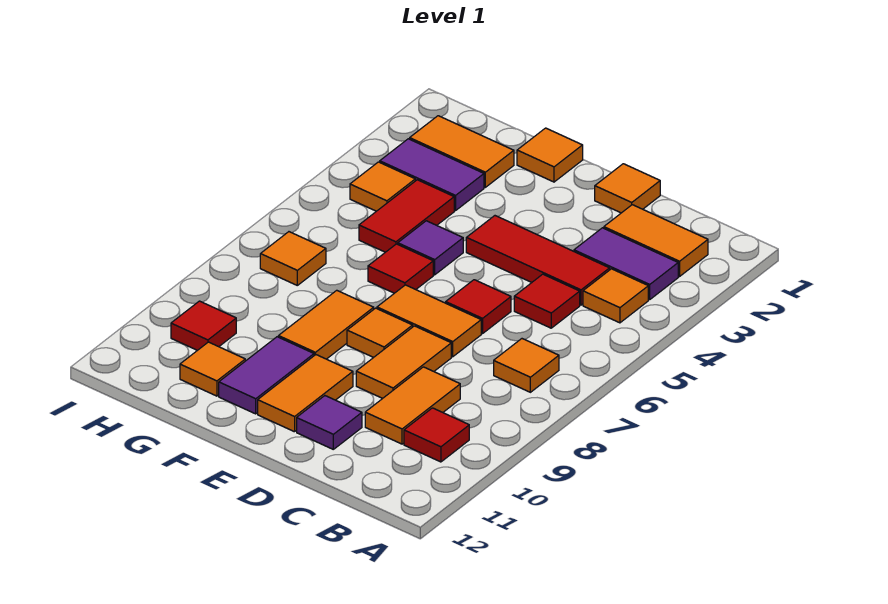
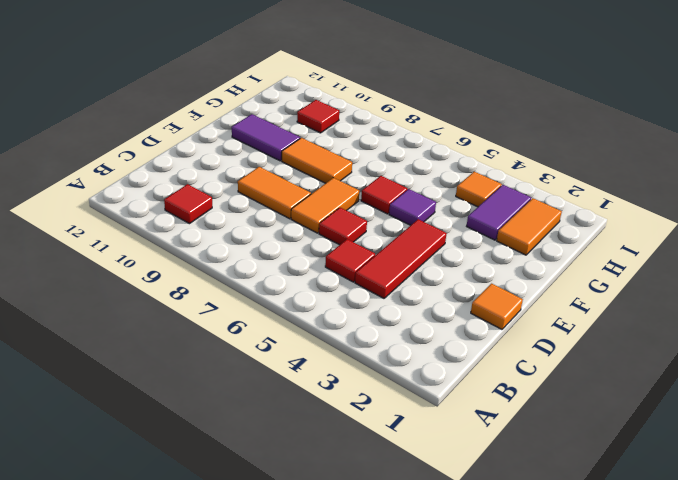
none -> orange 1x2 tile [604,205,708,276]
none -> purple 1x2 tile [574,228,678,300]
none -> orange 1x1 tile [583,269,648,323]

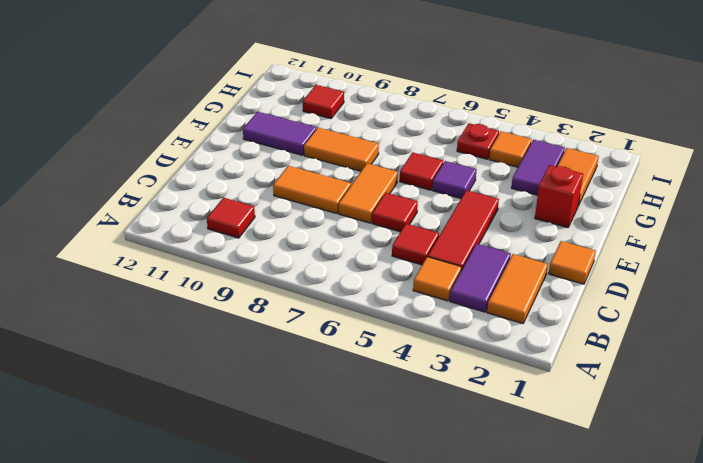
red 1x1 brick [535,165,583,228] -> none
red 1x1 plate [457,123,499,159] -> none
none -> orange 1x1 tile [494,339,559,392]
none -> orange 1x2 tile [365,367,460,444]
none -> purple 1x1 tile [297,396,362,449]

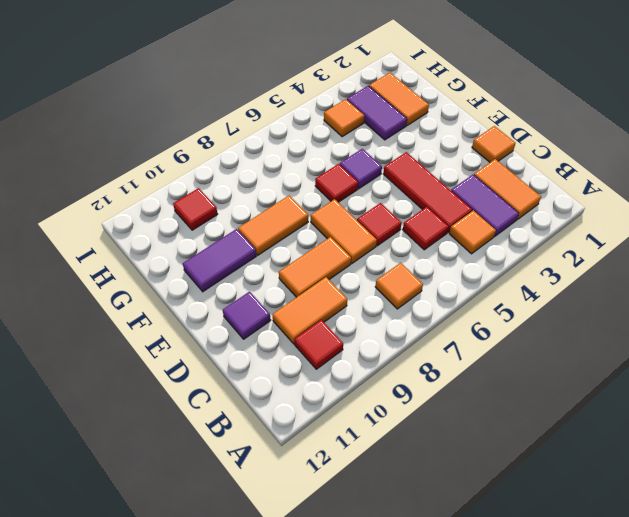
none -> orange 1x1 tile [347,308,413,357]
none -> orange 1x2 tile [258,355,353,432]
none -> orange 1x1 tile [517,128,583,182]

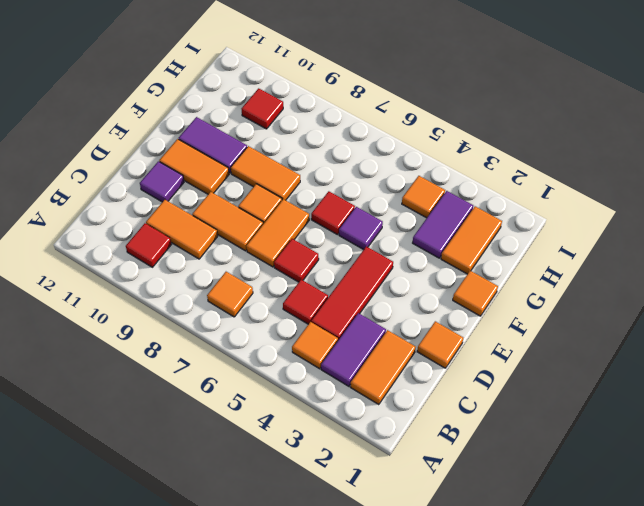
none -> red 1x2 tile [359,180,454,252]
none -> orange 1x1 tile [180,342,245,396]
none -> orange 1x1 tile [260,232,326,285]

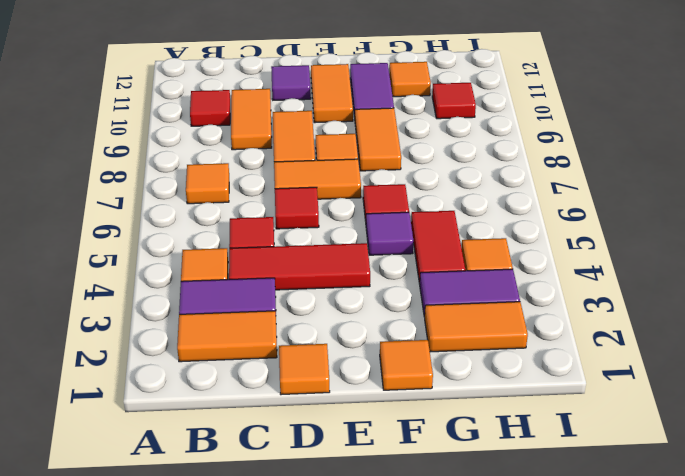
none -> orange 1x1 tile [260,232,326,285]

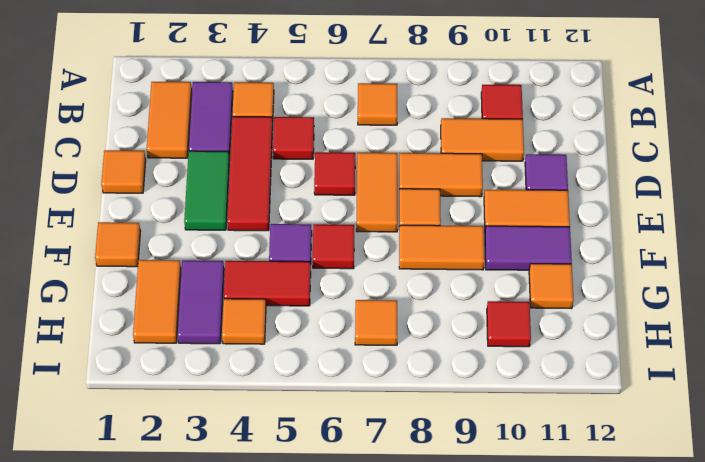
green 1x2 tile [184,151,230,230] -> none

